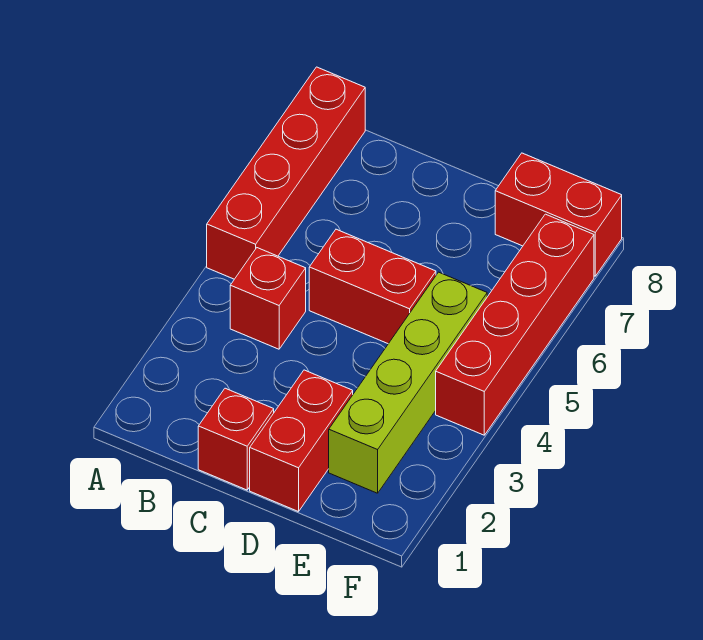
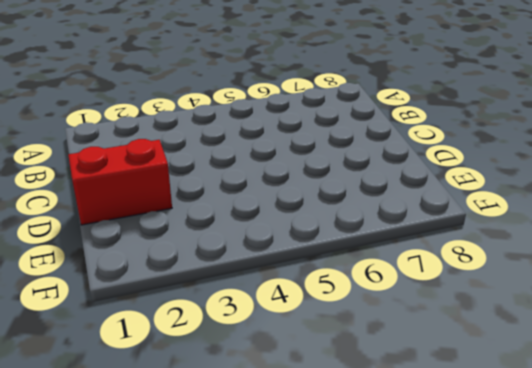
none -> red 1x4 brick [207,67,365,279]
none -> red 1x1 brick [230,248,306,349]

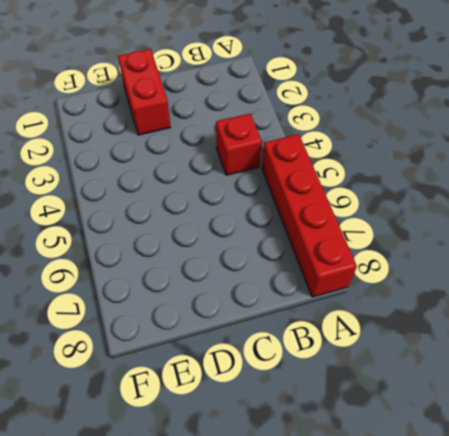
none -> red 1x1 brick [198,388,274,490]
none -> red 1x2 brick [309,229,436,344]

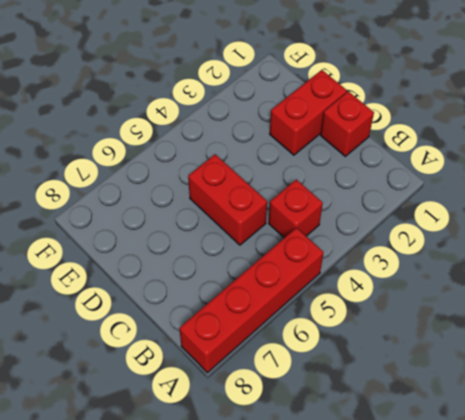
none -> lime 1x4 brick [329,272,487,493]
none -> red 1x2 brick [495,153,622,276]

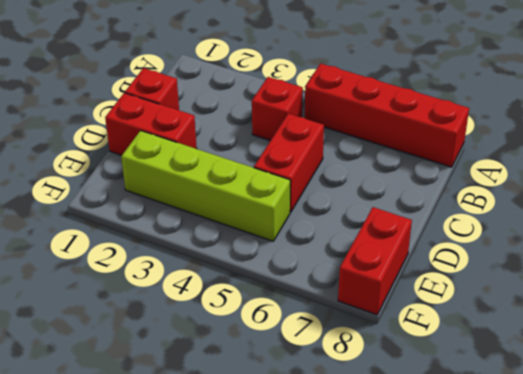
none -> red 1x4 brick [436,214,594,435]

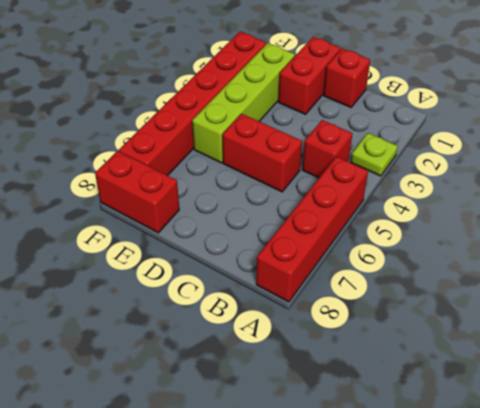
lime 1x1 plate [351,133,398,176] -> none
red 1x6 brick [119,32,266,176] -> red 1x4 brick [436,214,594,435]

